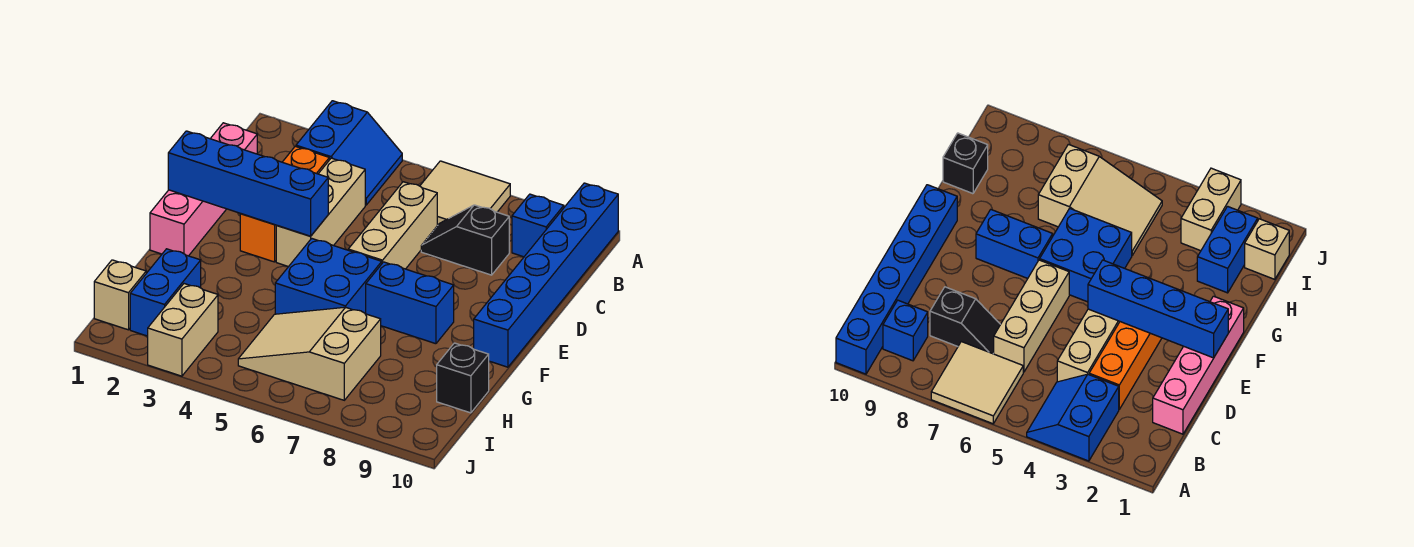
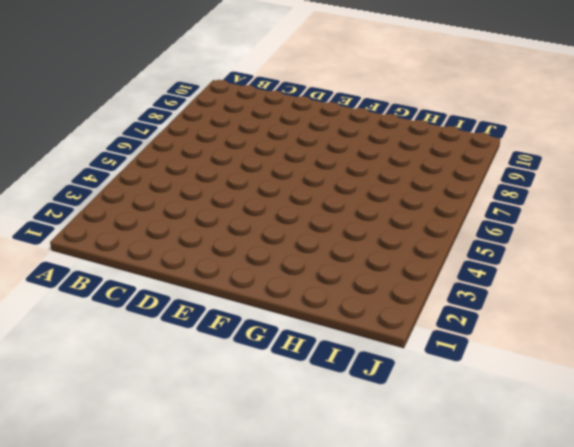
none -> blue 2x2 slope [296,101,402,205]
none -> tan 2x2 tile [420,161,510,226]
none -> blue 1x6 brick [474,183,618,367]

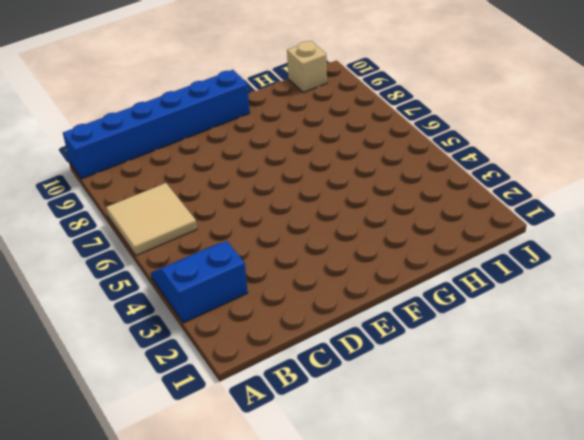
tan 1x1 brick [287,41,327,93] -> tan 1x1 brick moved to [94,260,146,330]
none -> blue 1x1 brick [512,194,564,257]
none -> pink 1x4 brick [150,123,257,256]
none -> orange 1x3 brick [240,146,329,262]

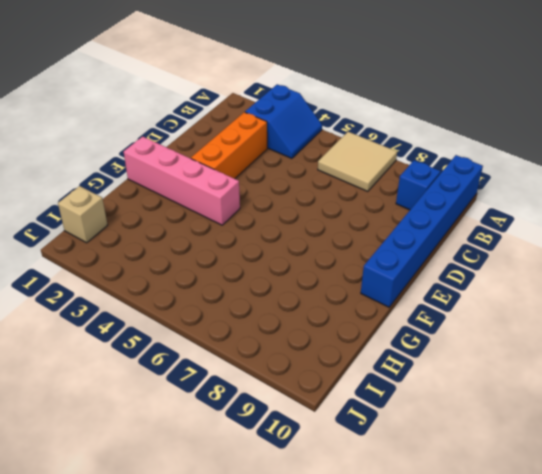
pink 1x4 brick [124,137,240,225] -> pink 1x4 brick turned to [150,123,257,256]
none -> tan 1x3 brick [276,158,365,267]
none -> tan 1x3 brick [348,182,437,269]
none -> black 1x2 slope [421,205,509,275]

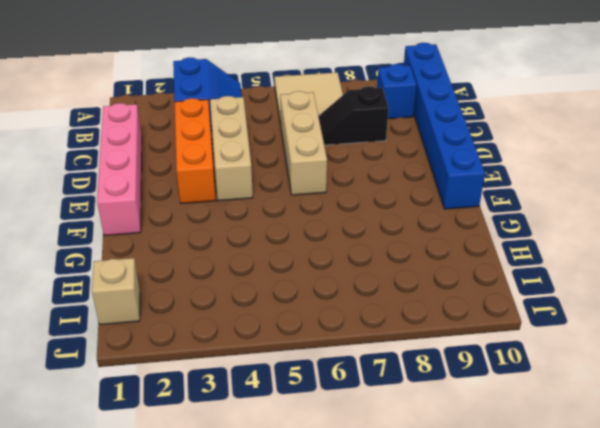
none -> blue 2x2 brick [275,238,382,314]
none -> blue 1x2 brick [366,262,454,344]
none -> blue 1x2 brick [130,249,201,336]

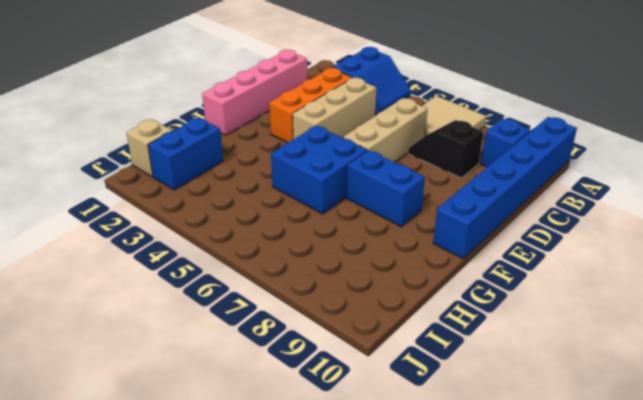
none -> tan 2x3 slope [238,307,381,400]
none -> black 1x1 brick [437,343,489,413]
none -> tan 1x2 brick [148,284,218,376]

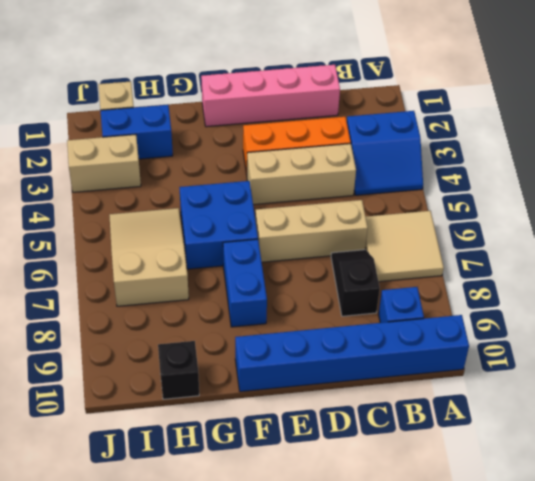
none -> blue 1x4 brick [168,131,328,236]

